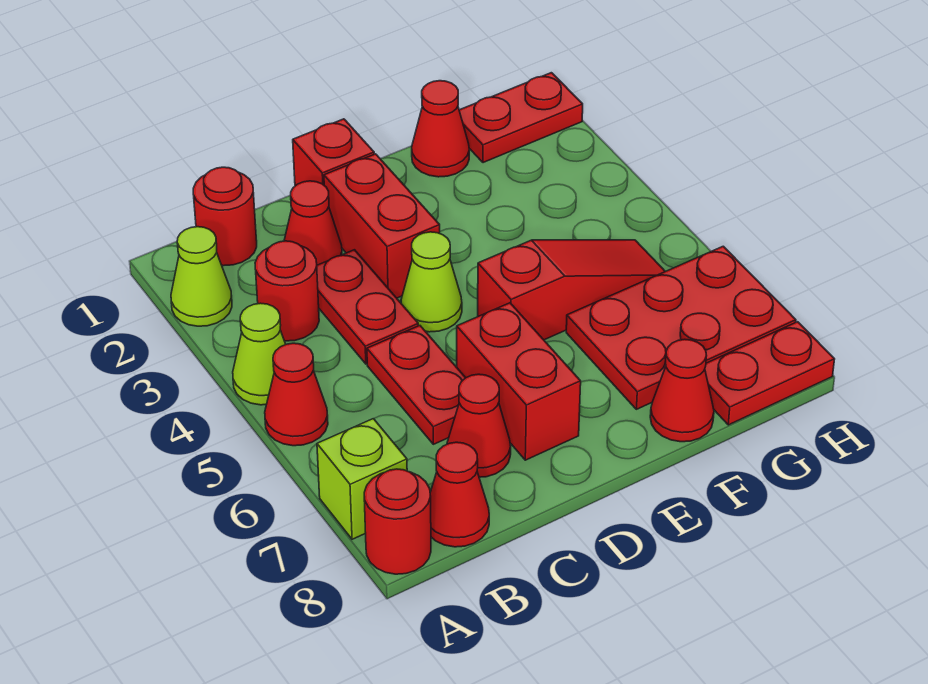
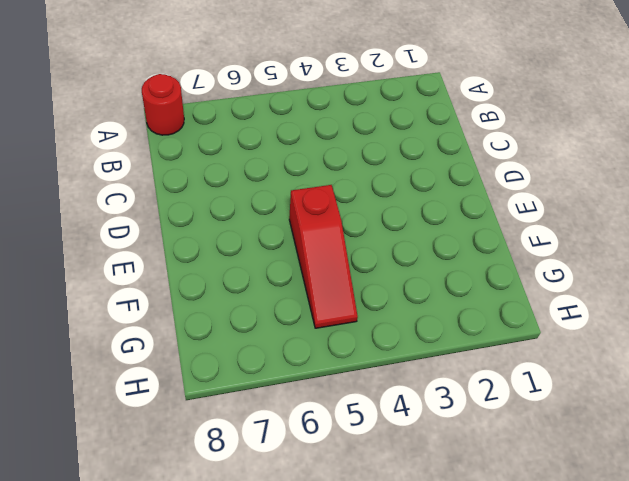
none -> lime 1x1 cone [171,227,232,326]
none -> lime 1x1 cone [233,303,286,405]
none -> red 1x1 cone [265,343,328,446]

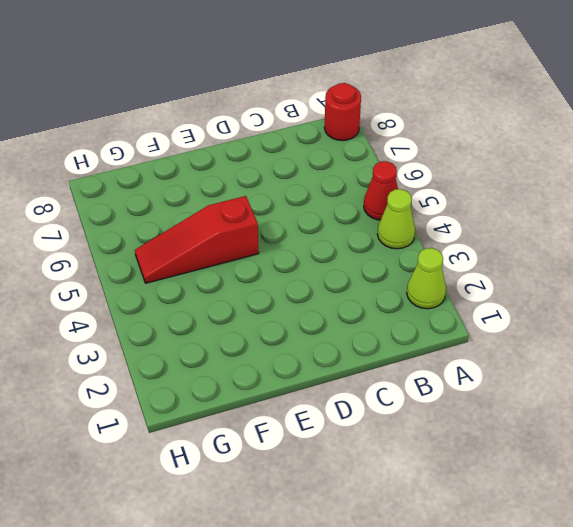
none -> lime 1x1 brick [317,419,407,539]
none -> red 1x1 round brick [193,167,257,266]
none -> red 1x1 round brick [255,241,319,341]

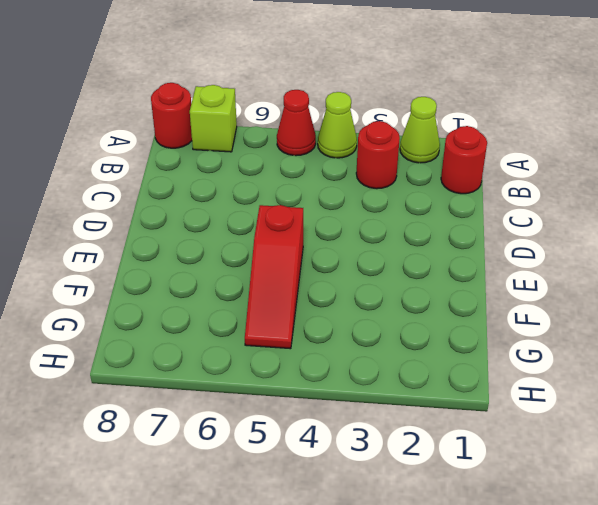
none -> red 1x1 cone [430,442,489,547]
none -> red 1x1 cone [284,181,342,265]
none -> red 1x2 plate [317,250,418,364]

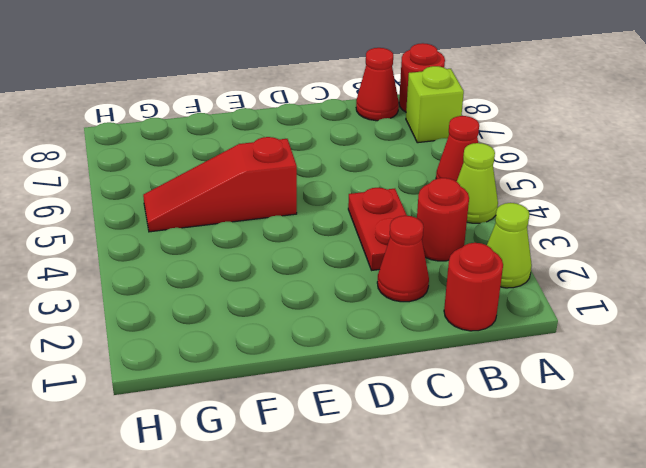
none -> red 1x2 plate [367,326,465,444]
none -> red 1x1 cone [447,374,511,477]
none -> red 1x1 brick [293,119,374,186]

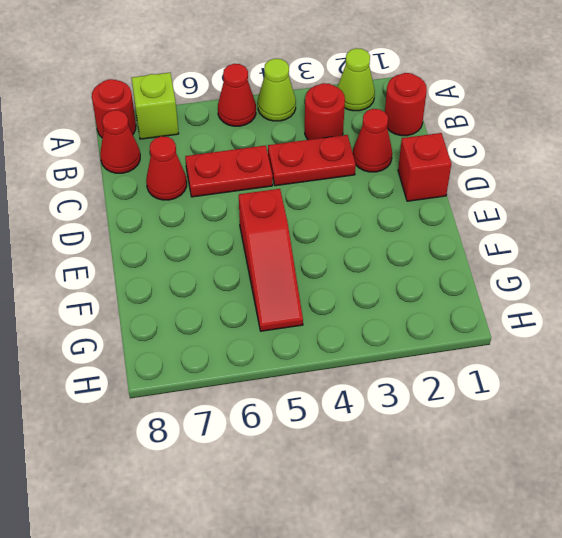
none -> red 1x2 brick [324,154,440,298]
none -> lime 1x1 cone [401,232,462,332]
none -> red 1x2 brick [457,303,581,460]

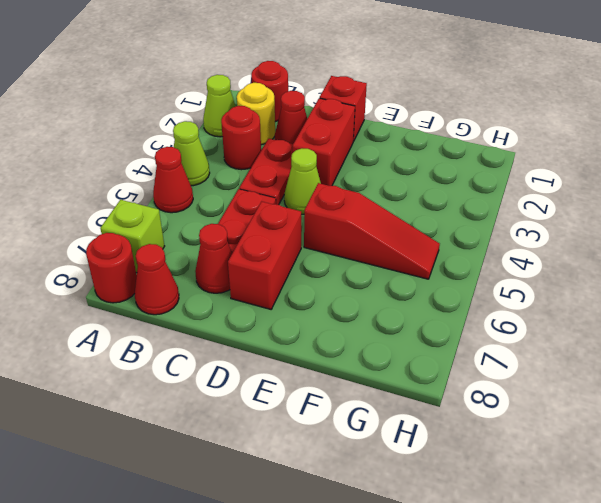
yellow 1x1 round brick [237,83,275,145] -> none
none -> red 1x1 cone [412,81,469,177]
none -> red 2x3 plate [566,246,796,409]
none -> red 1x1 cone [650,339,714,442]

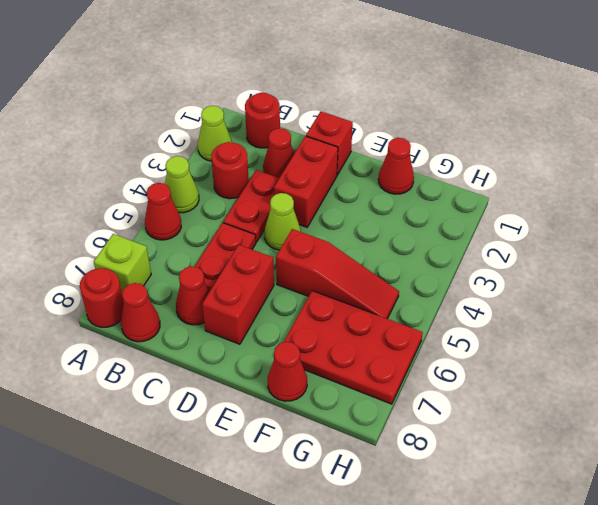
none -> red 1x2 plate [459,73,583,163]
none -> red 1x2 plate [705,322,835,425]

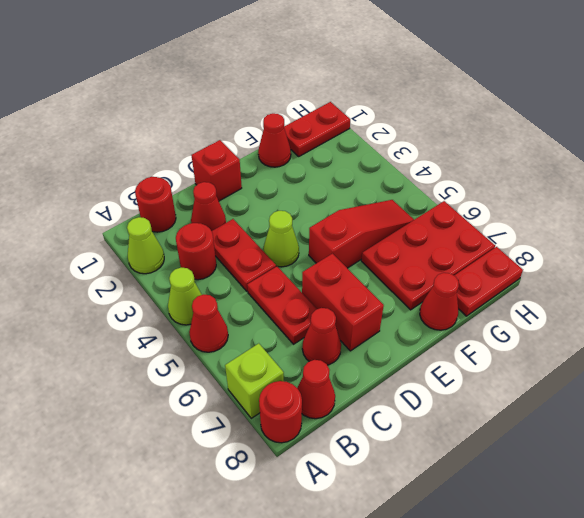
none -> red 1x2 brick [324,154,440,298]

